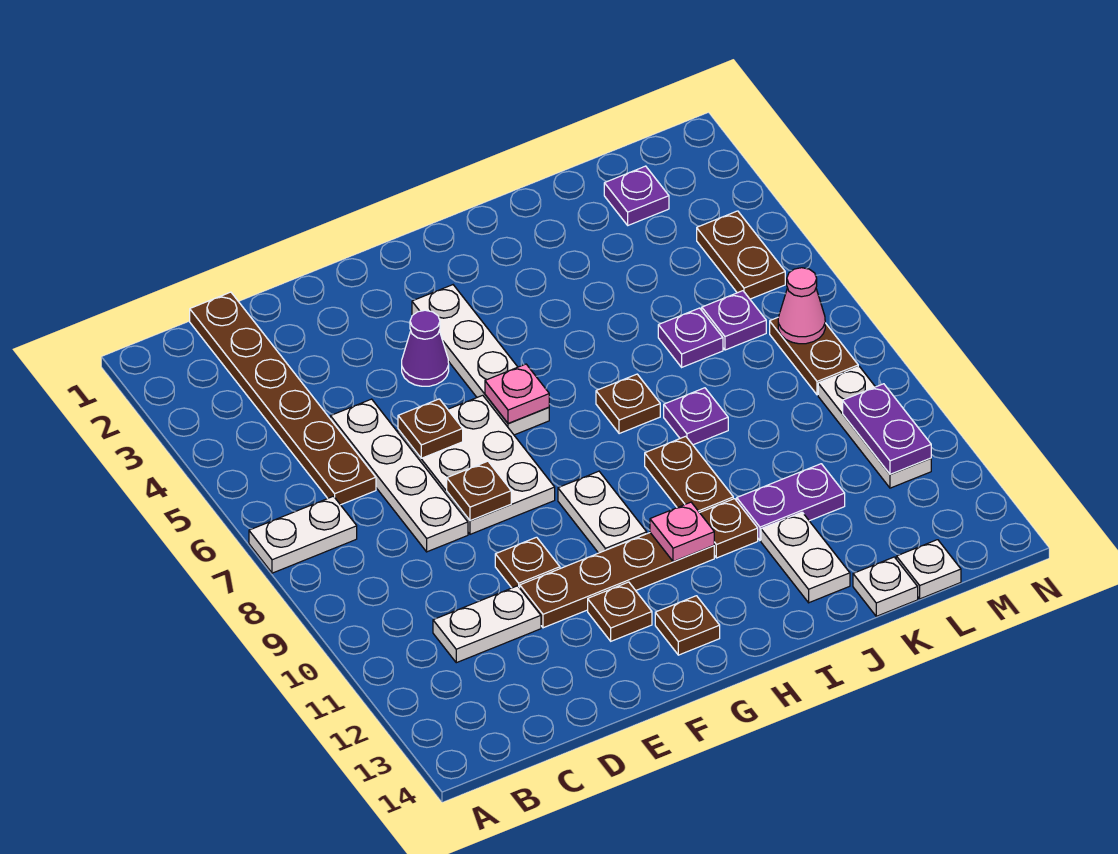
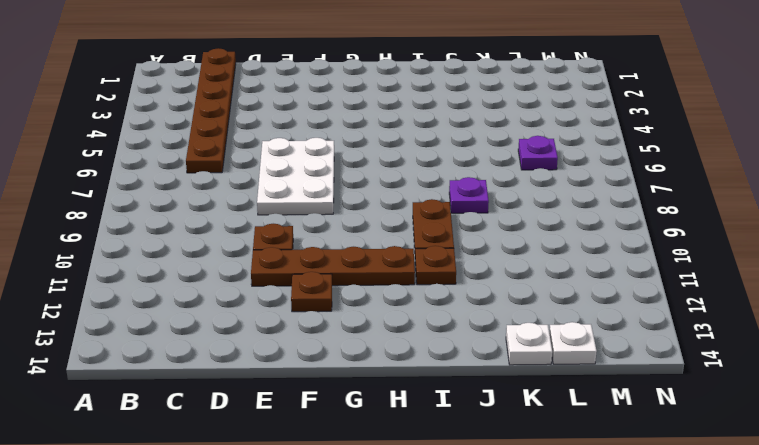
none -> white 1x2 plate [249,496,357,573]
none -> white 1x2 plate [433,586,541,663]
none -> white 1x4 plate [330,399,468,552]
none -> purple 1x1 cone [402,310,449,386]

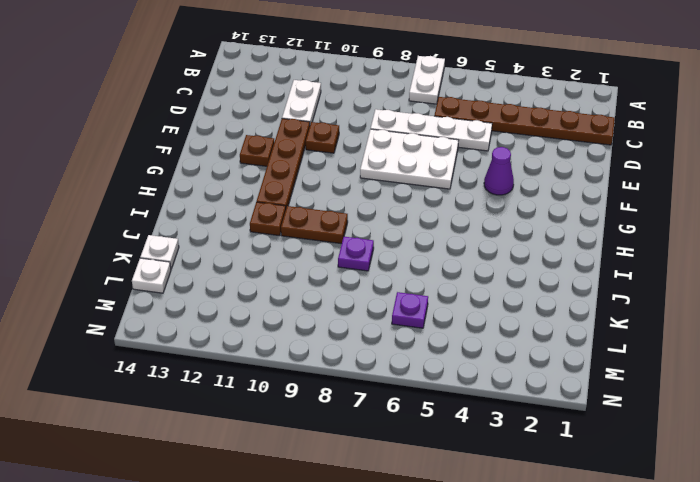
none -> white 1x4 plate [412,285,549,435]
none -> white 1x2 plate [558,471,647,553]
none -> brown 1x1 plate [655,596,720,655]
none -> brown 1x1 plate [596,374,660,434]

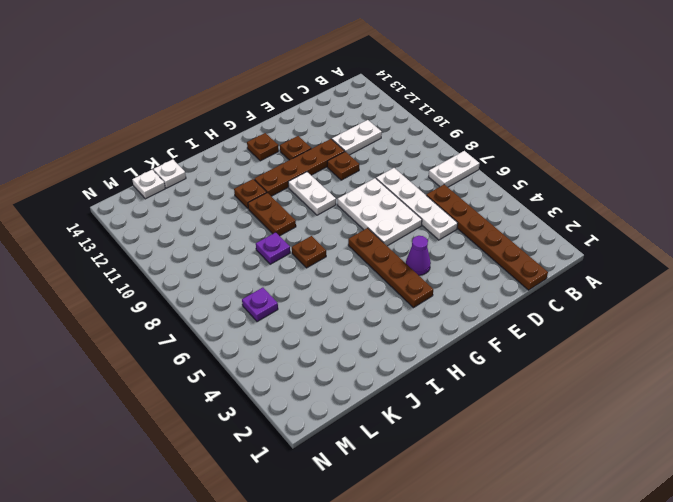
brown 1x4 plate [348,228,433,308] -> white 1x4 plate [412,285,549,435]
none -> purple 1x2 plate [737,464,845,540]
none -> white 1x2 plate [761,512,850,603]
none -> purple 1x1 plate [658,308,723,367]
none -> purple 1x1 plate [604,166,669,225]

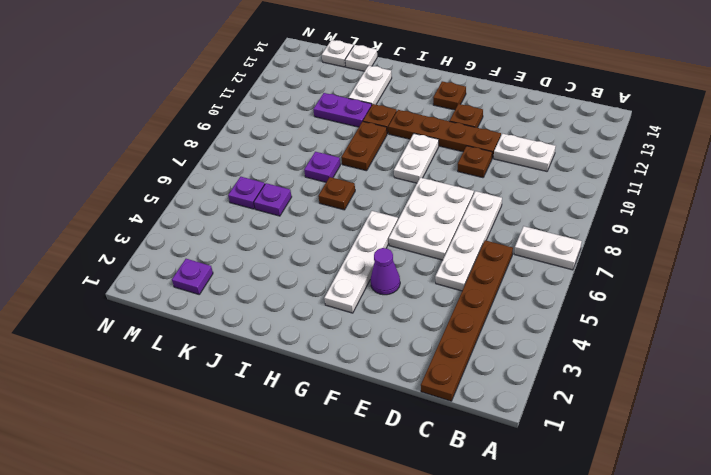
none -> brown 1x2 plate [697,211,785,299]
none -> brown 1x2 plate [770,318,858,395]
none -> white 1x3 plate [818,367,931,488]
none -> brown 1x1 plate [398,399,463,458]

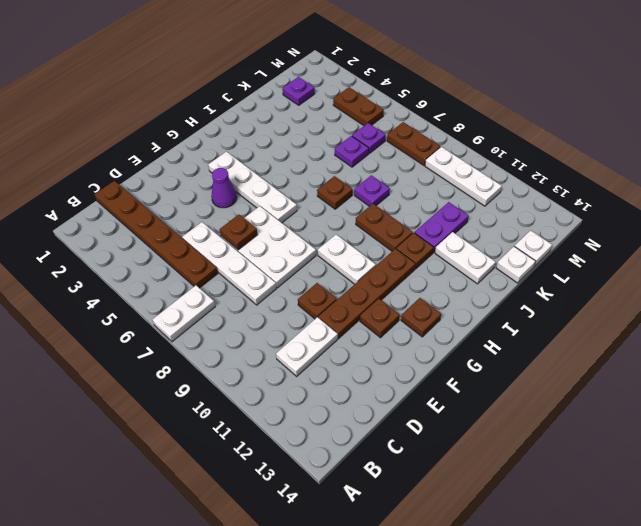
none -> brown 1x1 plate [447,461,511,521]
none -> pink 1x1 plate [485,364,549,423]
none -> pink 1x1 plate [650,502,714,562]
none -> pink 1x1 cone [778,268,825,344]

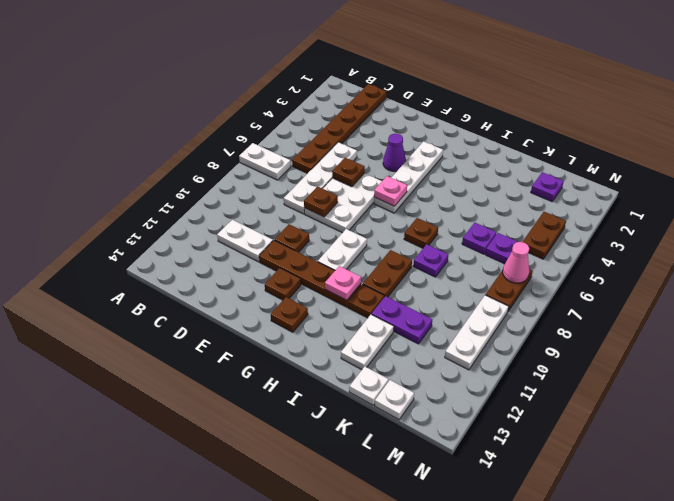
none -> purple 1x2 plate [843,384,931,474]

